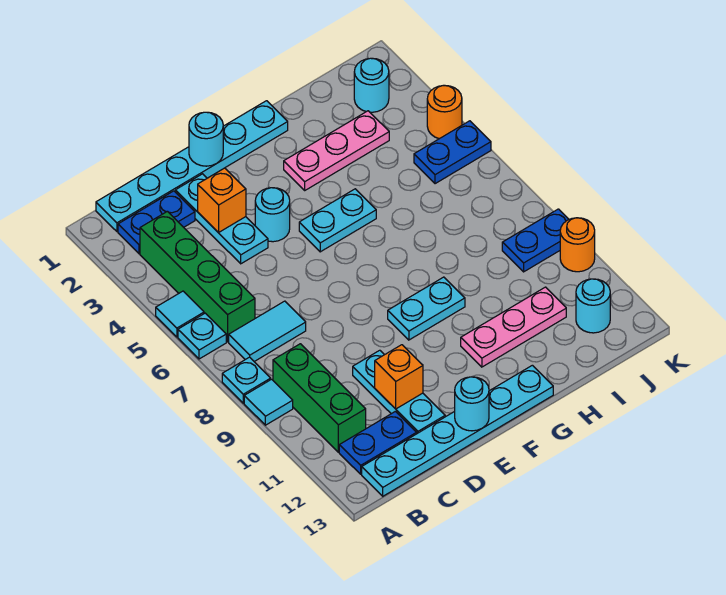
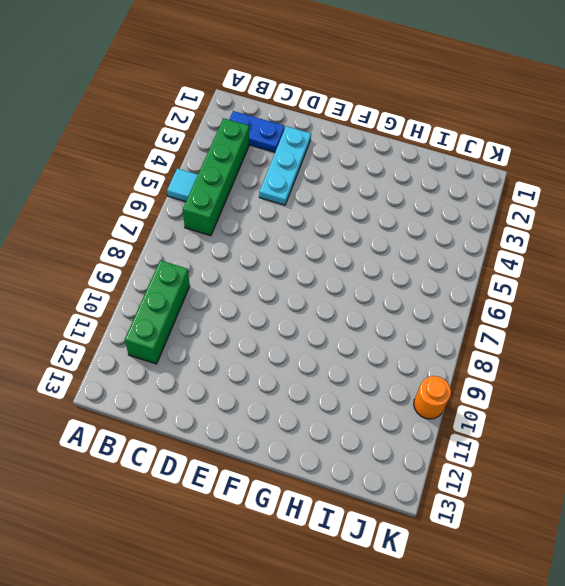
none -> cyan 1x1 plate [178,313,226,359]
none -> cyan 1x1 plate [222,357,271,403]
none -> cyan 1x1 tile [244,379,293,425]

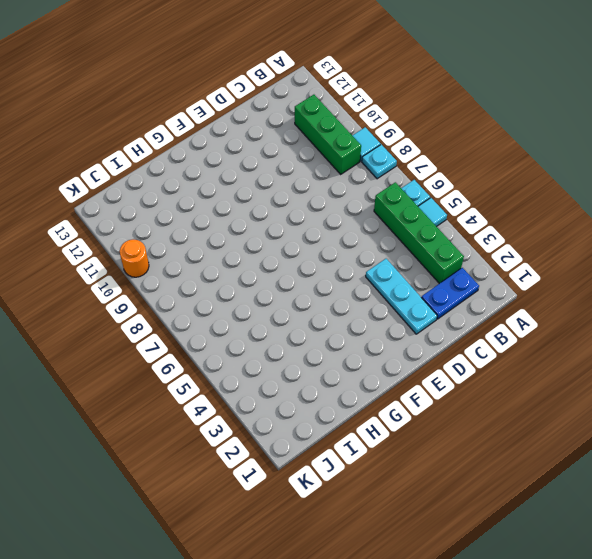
none -> cyan 1x6 plate [96,101,288,232]
none -> cyan 1x2 tile [229,301,306,361]
none -> blue 1x2 plate [339,411,417,474]

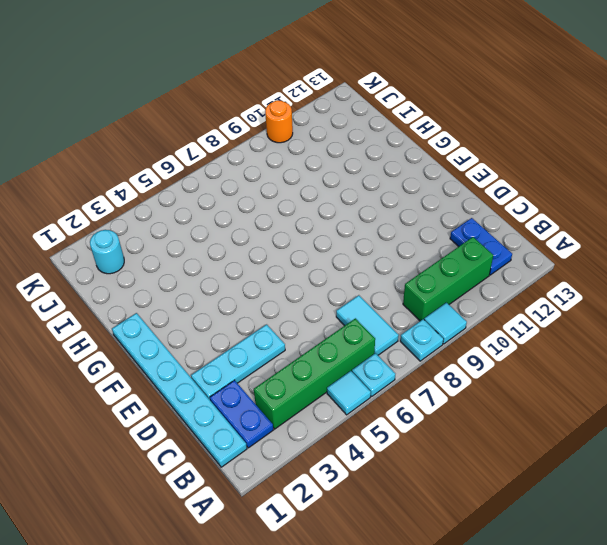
none -> cyan 1x6 plate [362,365,553,496]
none -> cyan 1x3 plate [353,350,445,433]
none -> cyan 1x1 round brick [255,188,290,242]

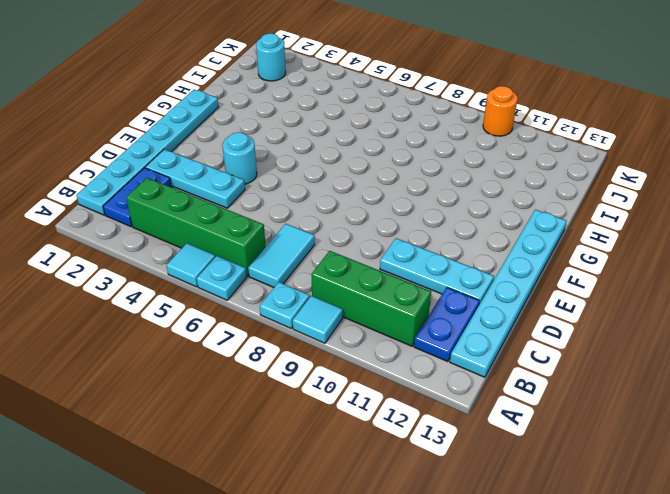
none -> cyan 1x2 plate [299,189,376,252]
none -> cyan 1x2 plate [388,277,465,340]
none -> pink 1x3 plate [284,111,389,190]

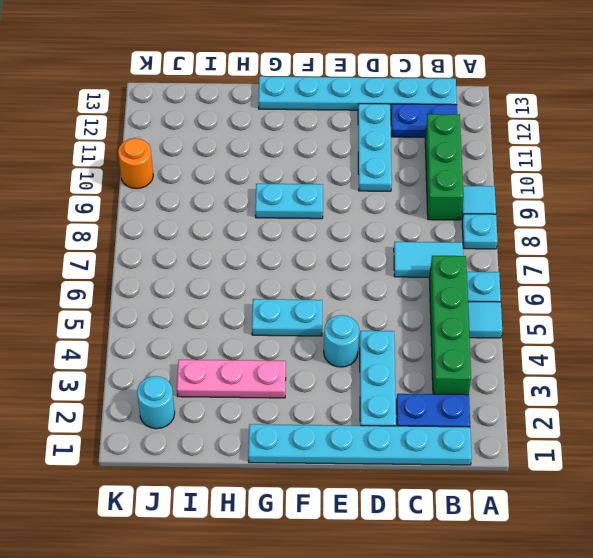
none -> pink 1x3 plate [461,287,566,367]
none -> blue 1x2 plate [414,121,491,184]
none -> blue 1x2 plate [502,209,569,272]

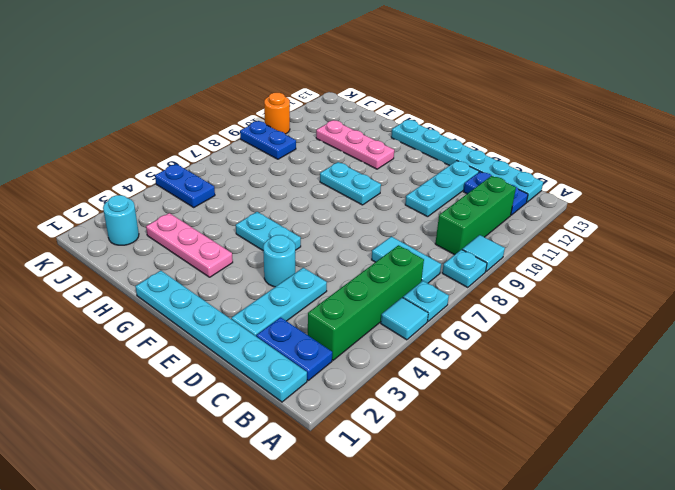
none -> cyan 1x1 round brick [576,279,610,333]
none -> orange 1x1 round brick [427,85,462,139]
none -> orange 1x1 brick [198,168,246,233]

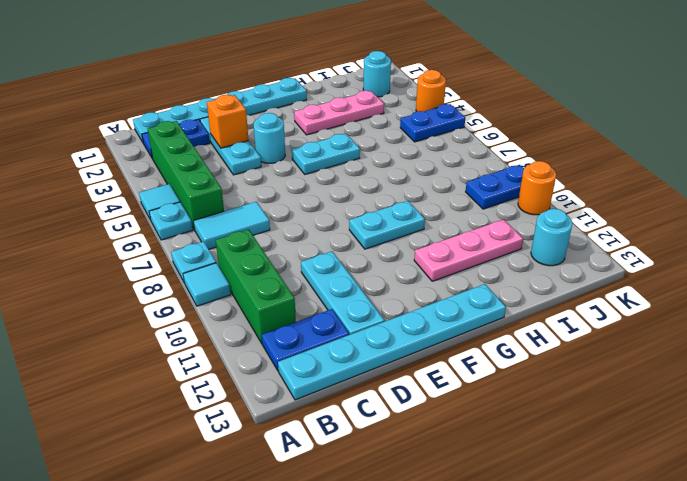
none -> orange 1x1 brick [375,345,423,409]
none -> cyan 1x1 round brick [189,112,223,166]
none -> cyan 1x1 round brick [455,377,489,431]

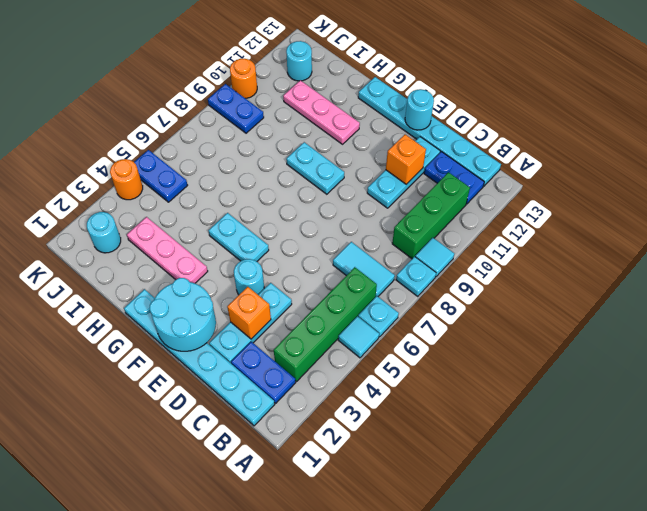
cyan 2x2 round brick [150,278,216,351] -> cyan 1x1 round brick [189,112,223,166]

